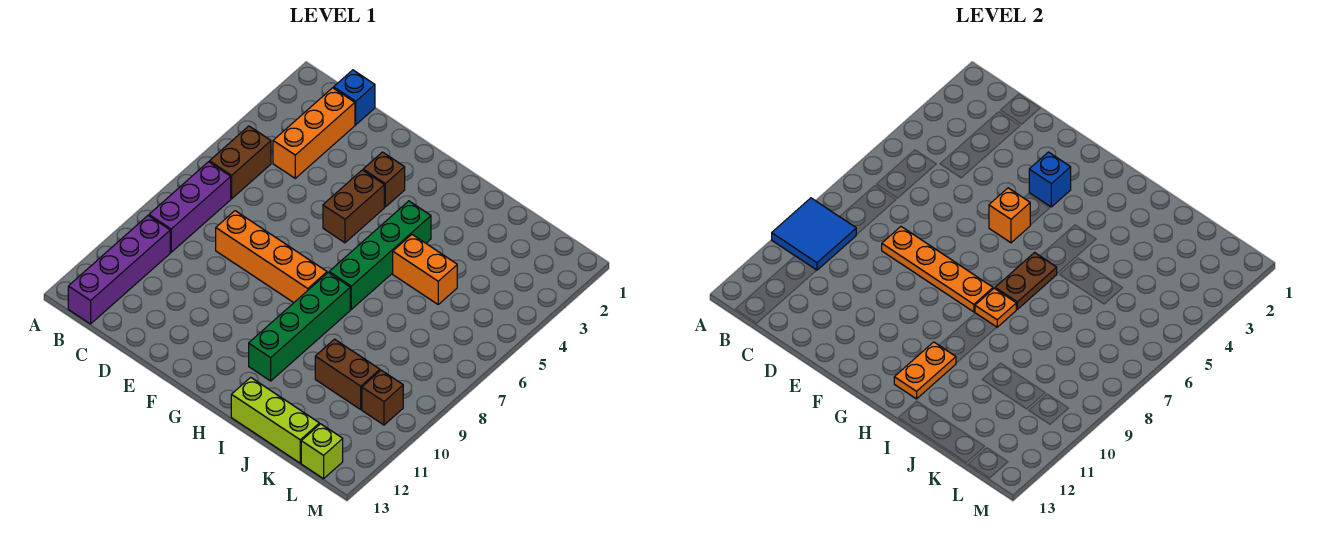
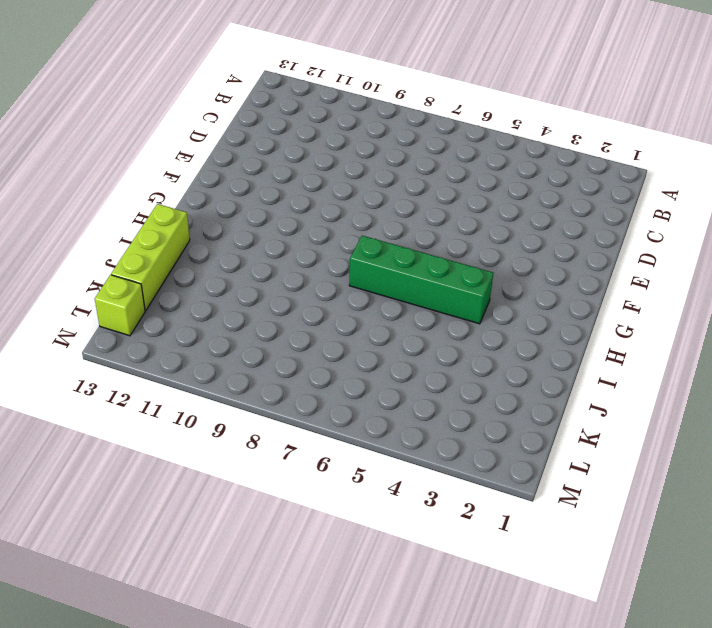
none -> brown 1x2 brick [210,126,271,199]
none -> purple 1x3 brick [149,162,231,252]
none -> purple 1x4 brick [68,216,170,324]

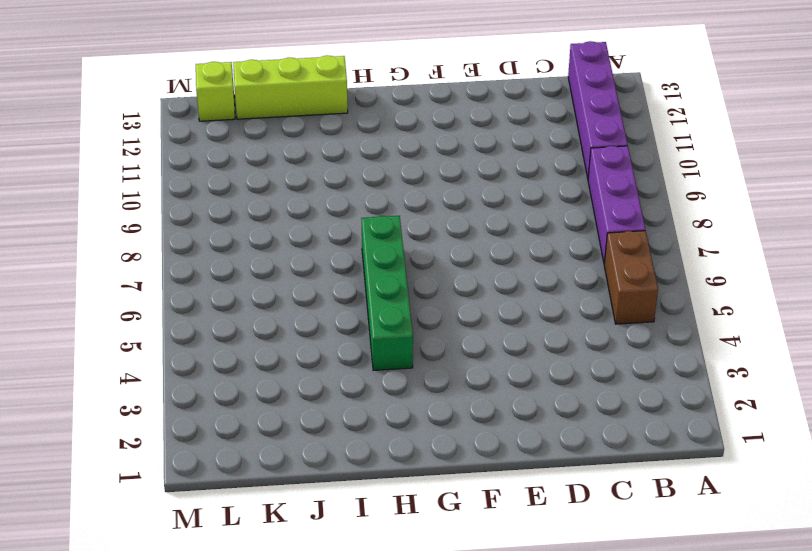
none -> blue 1x1 brick [334,70,375,125]
none -> orange 1x3 brick [273,88,355,178]
none -> orange 1x4 brick [216,211,327,303]

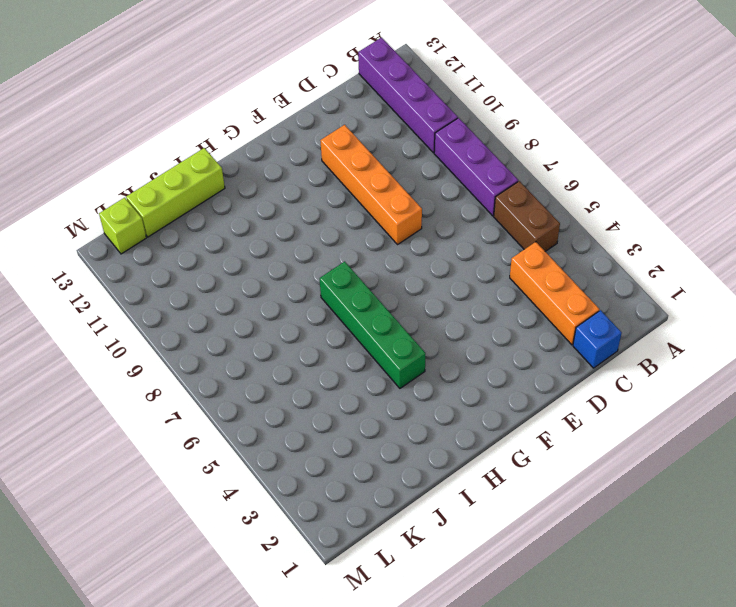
orange 1x4 brick [320,125,422,244] -> orange 1x4 brick turned to [216,211,327,303]
none -> brown 1x1 brick [363,152,405,207]
none -> brown 1x2 brick [323,170,384,243]
none -> green 1x4 brick [249,273,350,381]

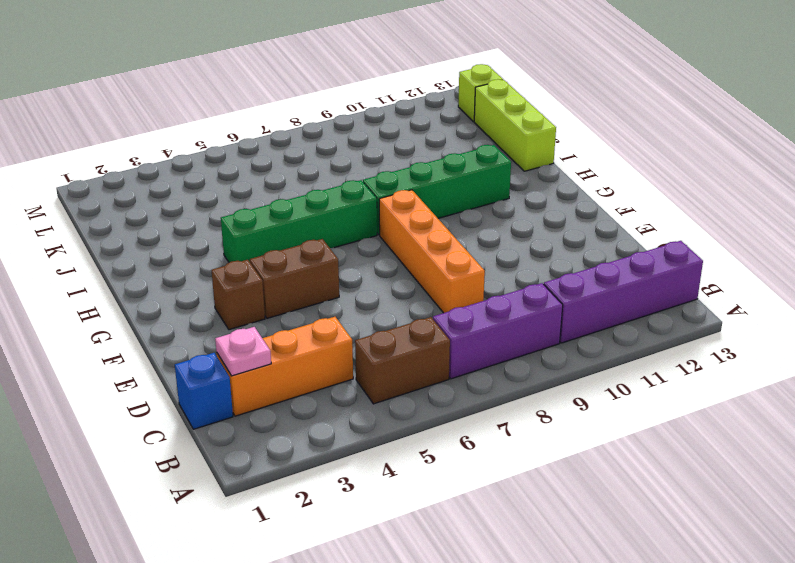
pink 1x1 plate [215,327,271,376] -> none
none -> orange 1x2 brick [393,235,457,304]
none -> brown 1x2 brick [315,339,380,409]
none -> brown 1x1 brick [362,370,403,425]

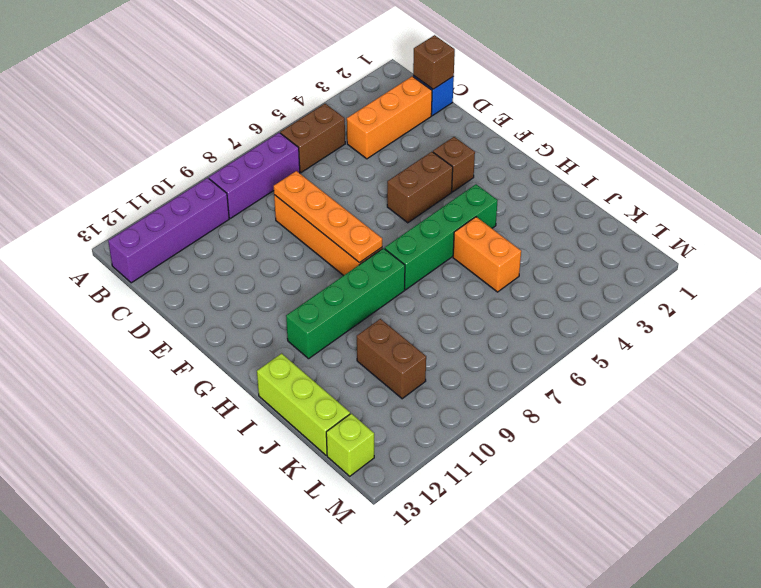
brown 1x1 brick [413,35,455,89] -> brown 1x1 brick moved to [362,370,403,425]
none -> blue 2x2 tile [772,198,856,270]
none -> blue 1x1 brick [1029,152,1071,207]
none -> orange 1x1 brick [989,188,1030,243]

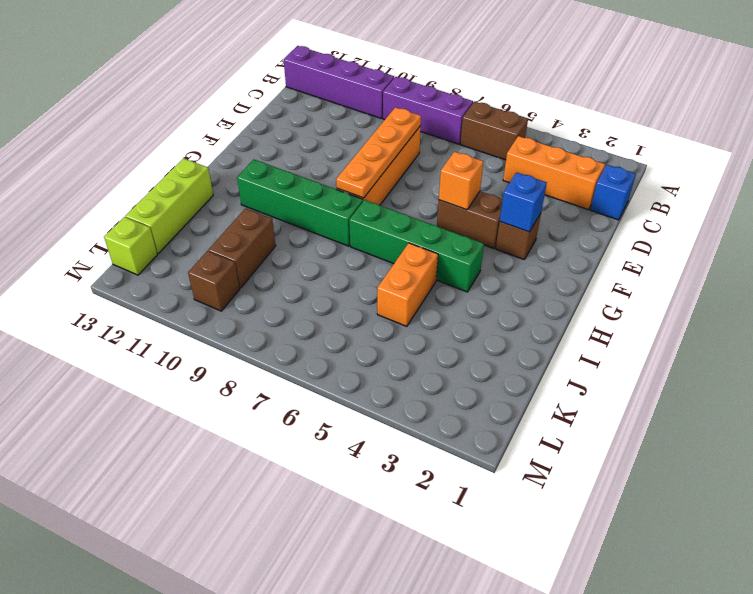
none -> blue 2x2 tile [772,198,856,270]
none -> brown 1x2 plate [995,253,1057,309]
none -> orange 1x1 plate [975,288,1016,327]

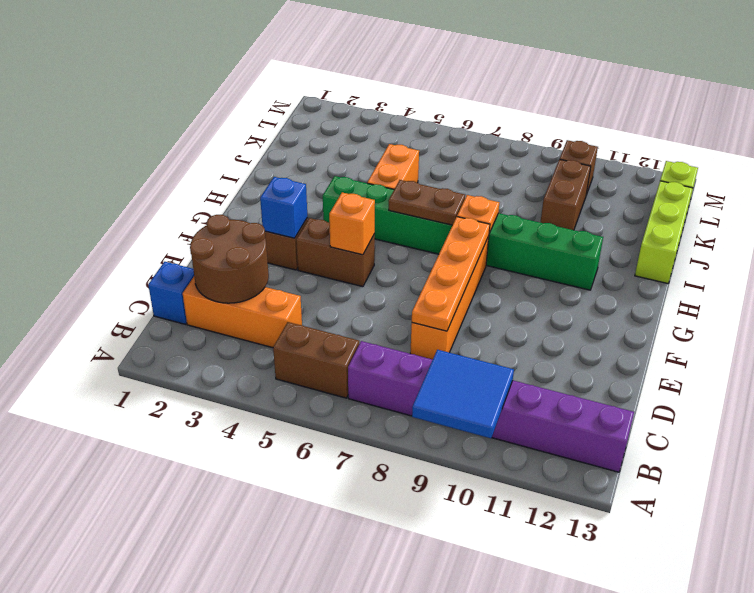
brown 2x2 round brick [190,215,269,303] -> none
none -> orange 1x2 plate [894,342,956,399]

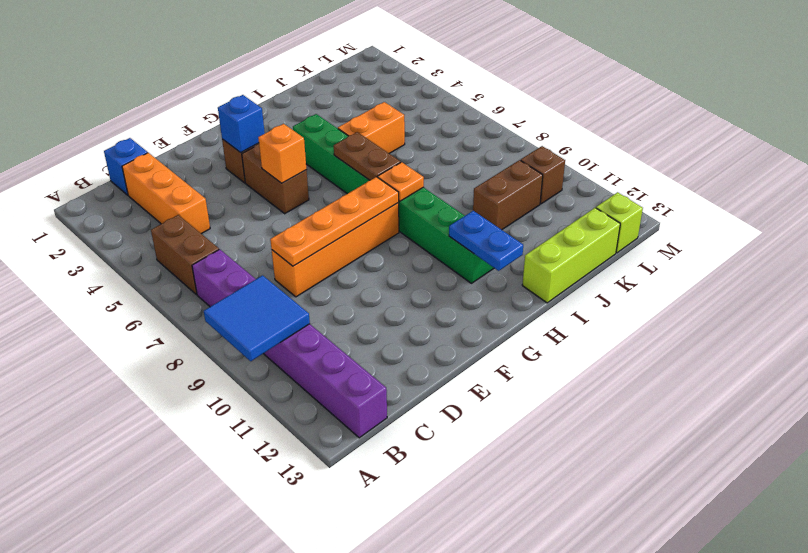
blue 1x2 plate [449,211,523,271] -> orange 1x2 plate [894,342,956,399]

